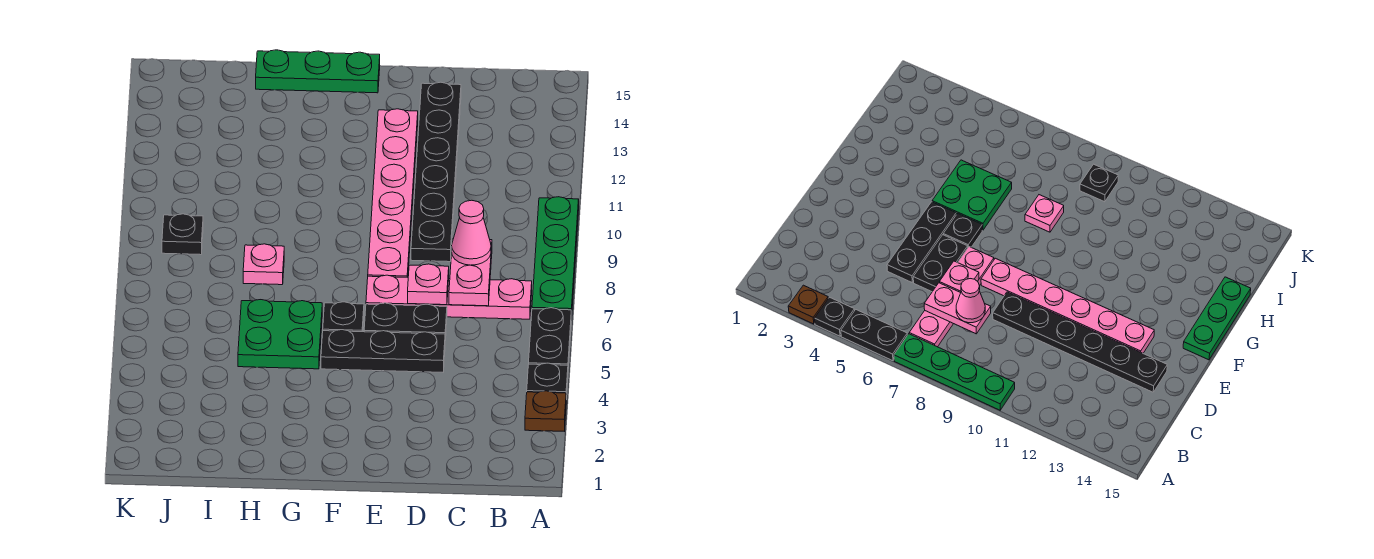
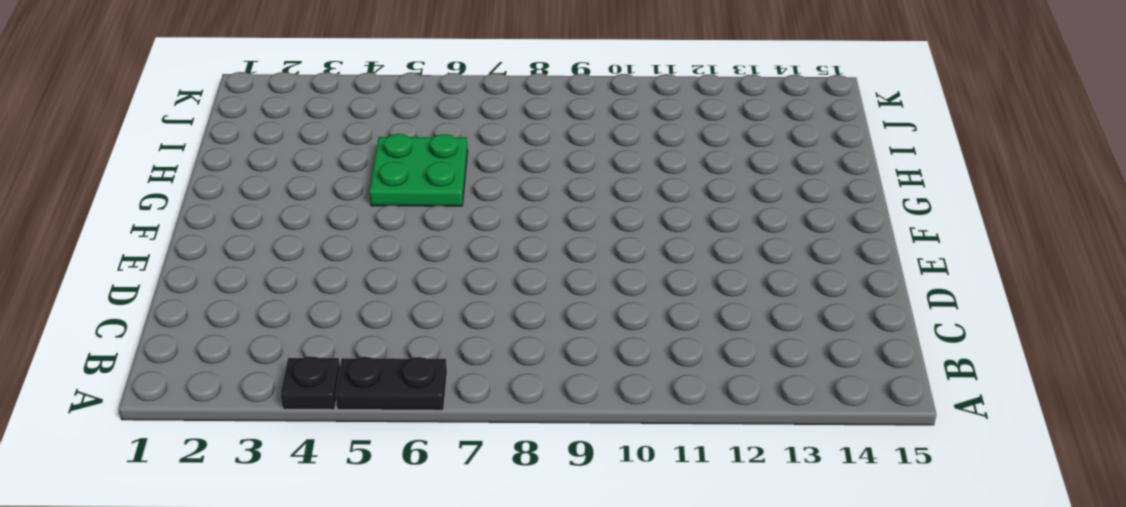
none -> brown 1x1 plate [525,391,566,431]
none -> green 1x4 plate [532,197,579,320]
none -> pink 1x4 plate [366,275,532,319]

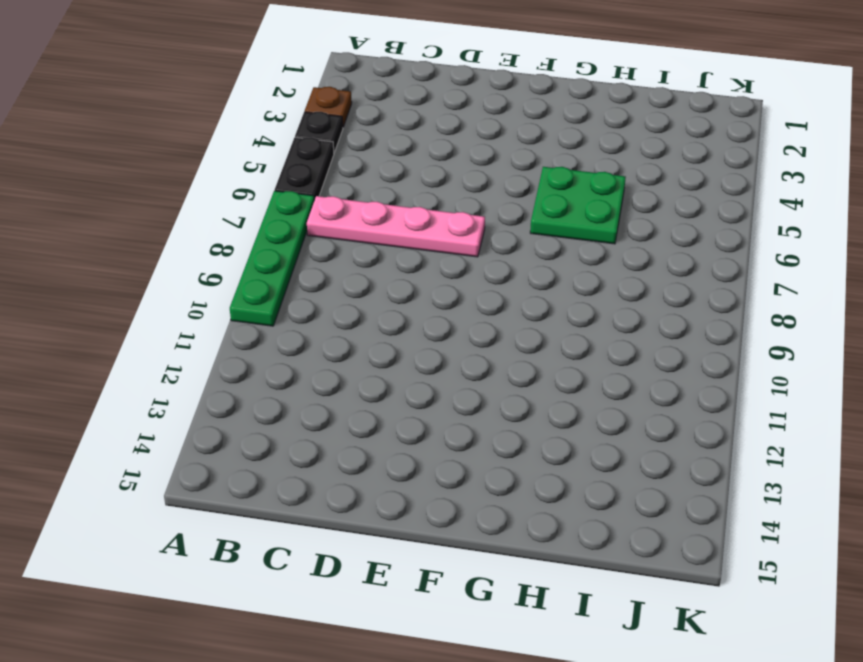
none -> black 1x3 plate [321,330,445,372]
none -> black 1x2 plate [364,303,447,341]
none -> black 1x6 plate [411,82,461,262]

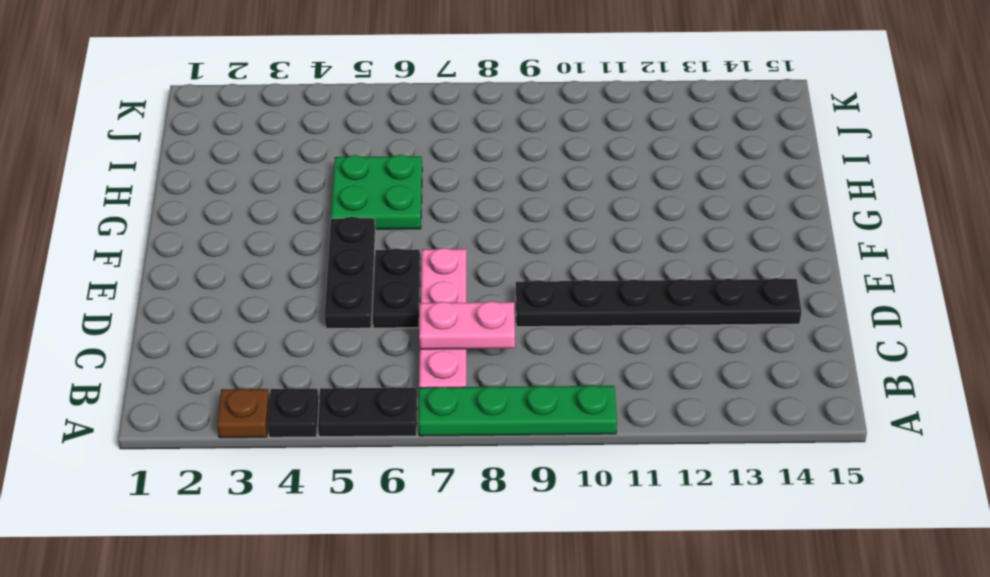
none -> pink 1x6 plate [368,109,418,277]
none -> black 1x1 plate [323,302,364,332]
none -> green 1x3 plate [256,50,380,93]

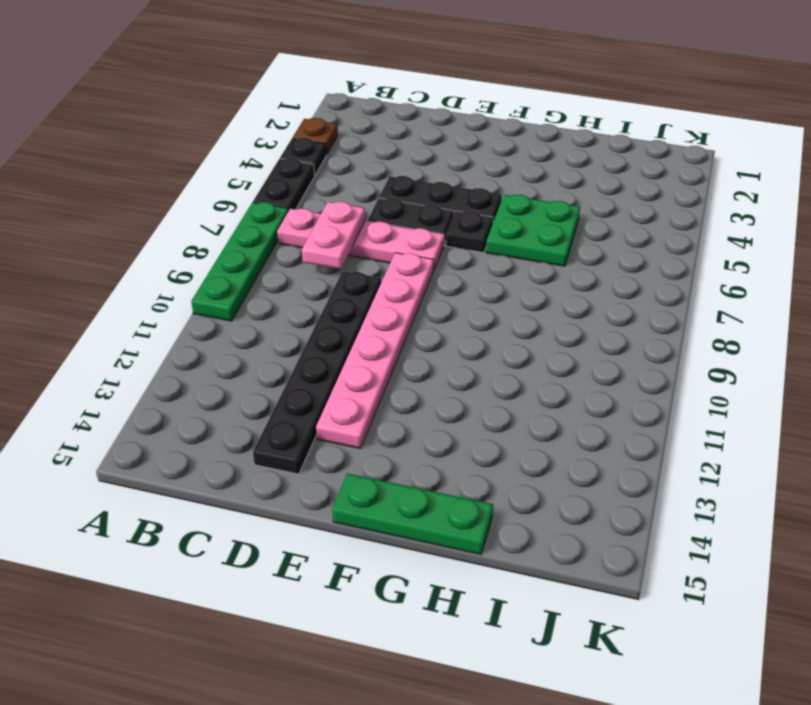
none -> pink 1x1 plate [243,244,284,285]
none -> black 1x1 plate [162,214,203,255]
none -> pink 1x1 plate [408,264,449,305]

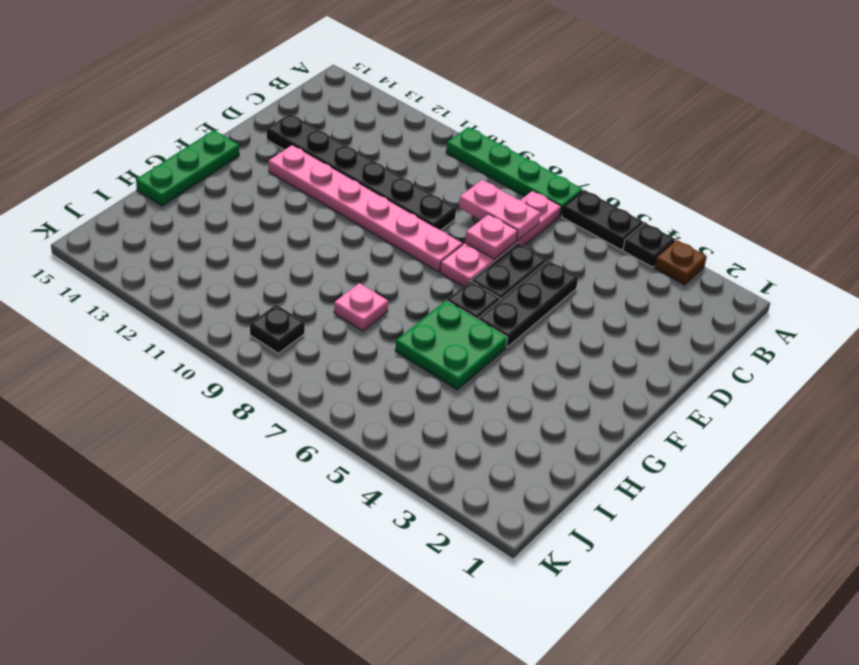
none -> pink 1x1 cone [452,200,491,265]

